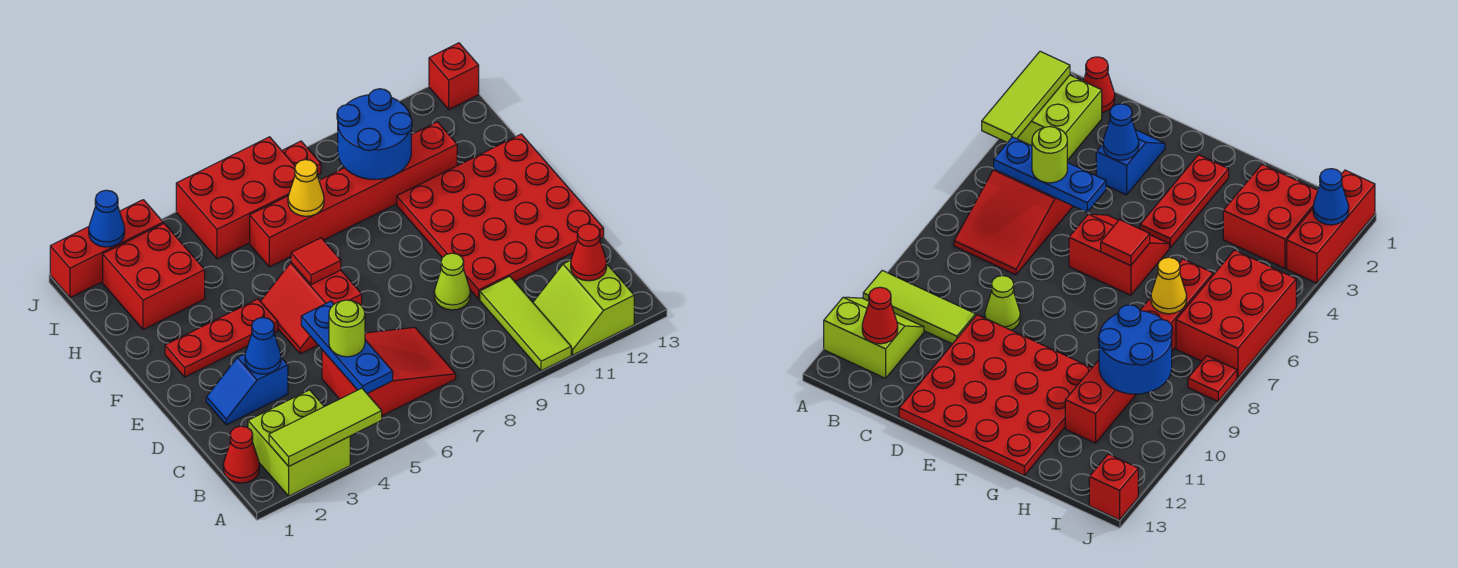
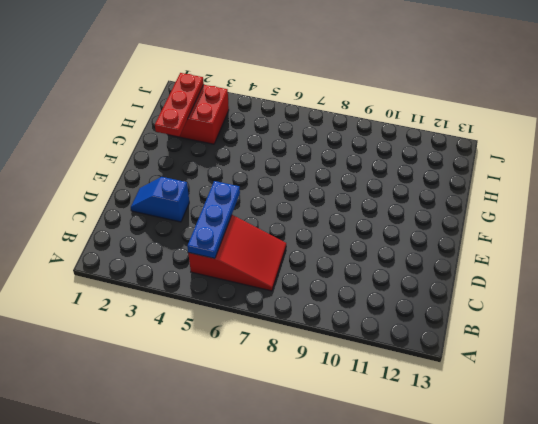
red 1x3 plate [155,73,204,136] -> red 1x3 plate turned to [165,299,278,377]
none -> lime 2x2 brick [248,390,350,496]
none -> lime 1x3 tile [480,276,571,371]
none -> lime 2x2 slope [533,260,634,355]

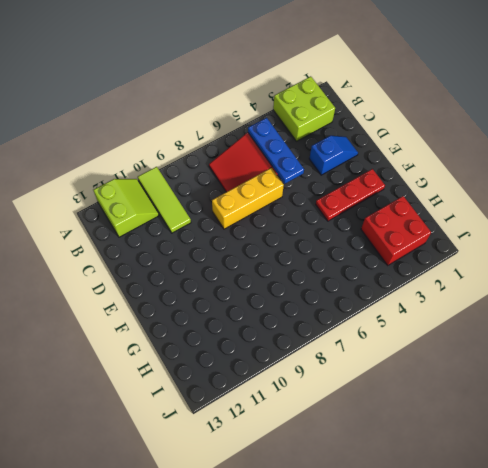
yellow 1x3 brick [212,168,284,229] -> none
none -> red 1x1 cone [223,426,259,483]
none -> lime 1x1 cone [434,253,470,310]
none -> red 4x4 plate [397,134,604,299]

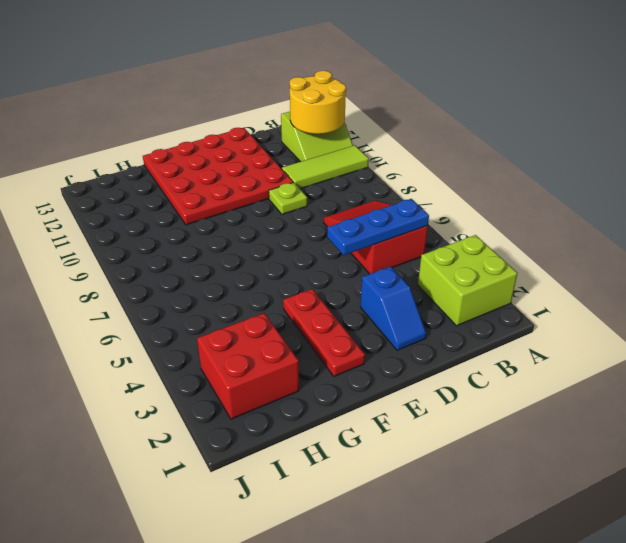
yellow 2x2 round brick [290,71,346,134] -> red 1x1 cone [571,224,607,281]
lime 1x1 plate [269,182,307,214] -> lime 1x1 cone [434,253,470,310]
none -> red 1x1 cone [223,426,259,483]
none -> red 2x2 slope [260,263,362,354]
none -> red 1x6 brick [250,122,457,267]

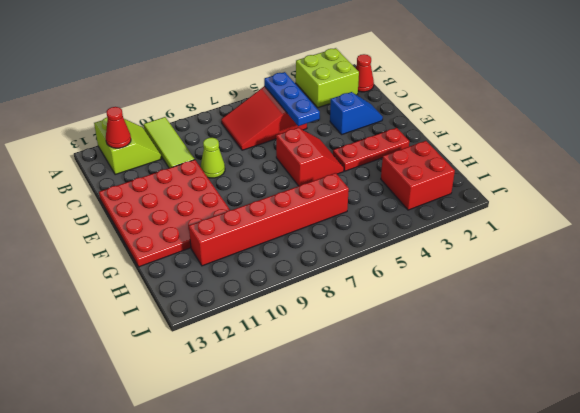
none -> red 2x3 brick [176,137,295,259]
none -> red 1x3 brick [50,200,163,298]
none -> red 1x1 plate [282,141,321,175]

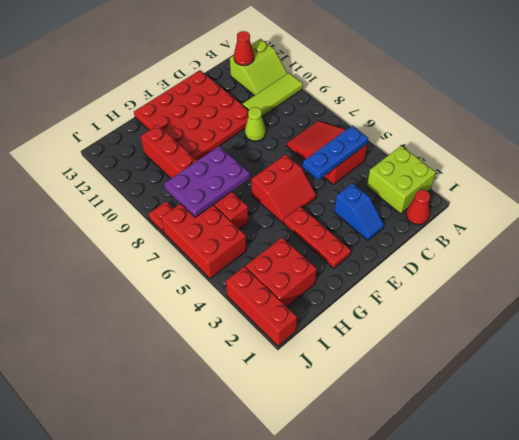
purple 2x3 plate [164,146,250,217] -> yellow 1x1 cone [288,160,324,216]
none -> red 1x1 brick [429,43,479,109]
none -> lime 1x3 tile [269,388,382,466]
none -> blue 1x1 cone [245,317,281,374]

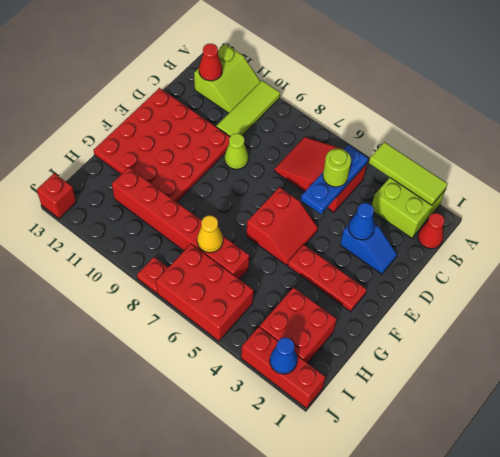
none -> red 1x1 tile [291,238,341,285]
none -> blue 2x2 round brick [337,89,412,179]

